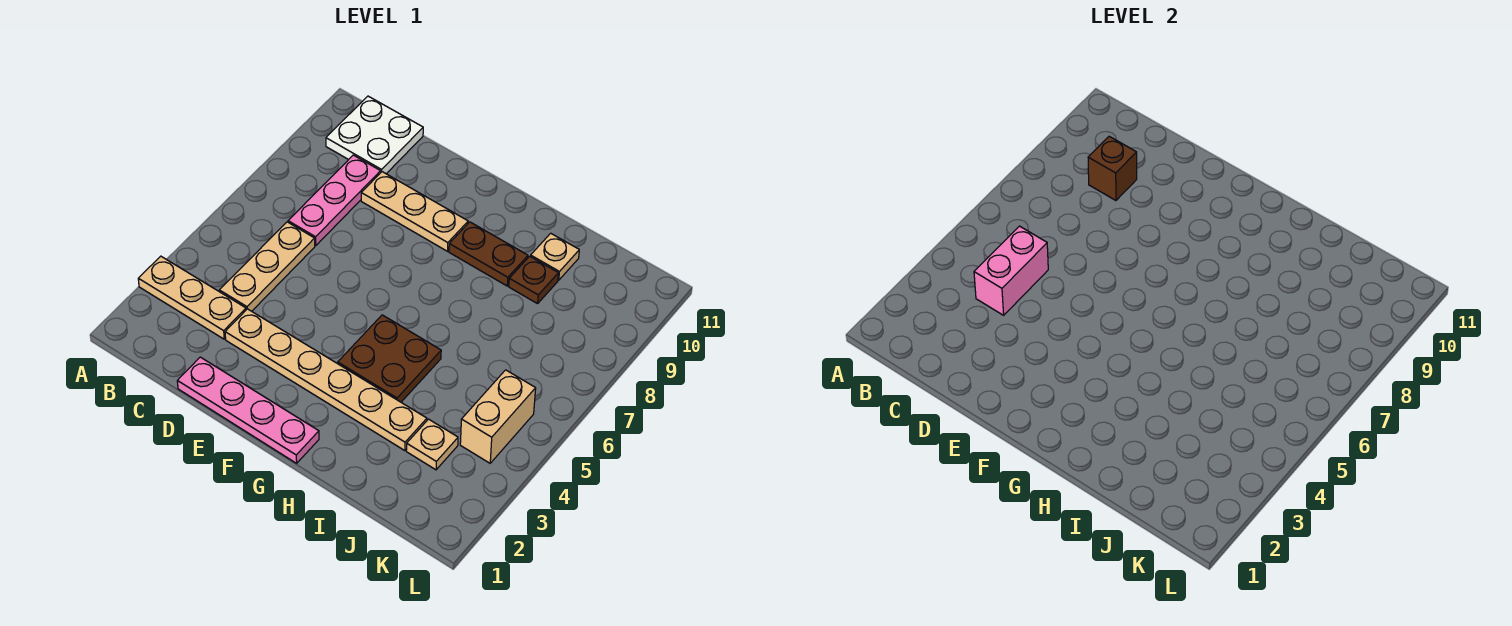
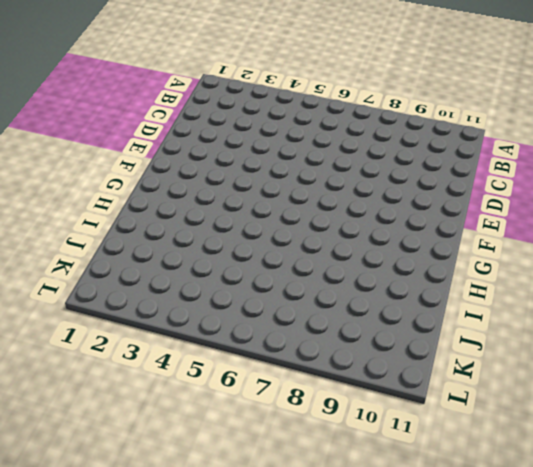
none -> tan 1x3 plate [138,256,246,339]
none -> white 2x2 plate [326,96,423,174]
none -> tan 1x3 plate [219,222,315,311]

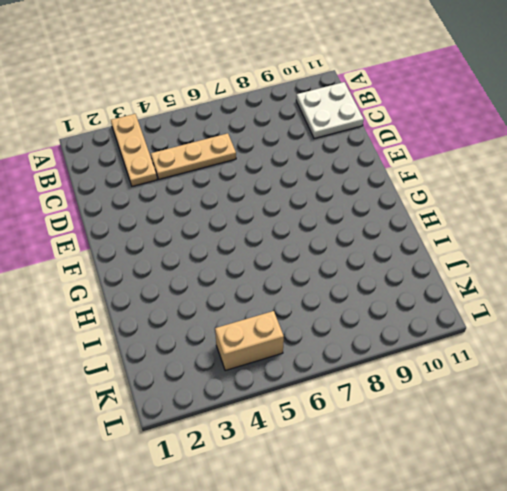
none -> pink 1x3 plate [288,155,381,246]
none -> pink 1x4 plate [177,357,319,463]
none -> tan 1x6 plate [225,309,427,451]

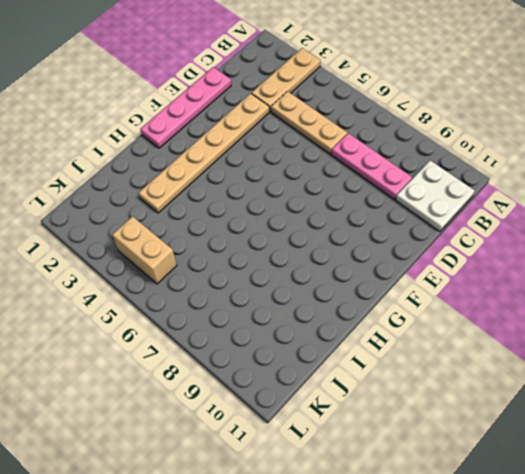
none -> tan 1x3 plate [361,172,468,251]
none -> brown 2x2 plate [338,315,441,402]
none -> brown 1x2 plate [449,222,528,286]

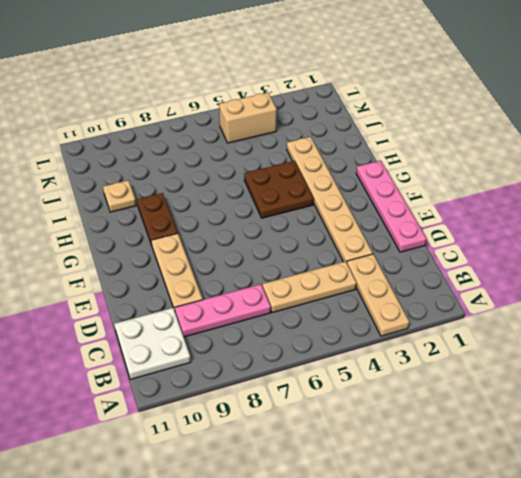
none -> brown 1x1 plate [509,256,558,304]
none -> tan 1x1 plate [406,419,458,470]
none -> pink 1x2 brick [974,226,1048,315]

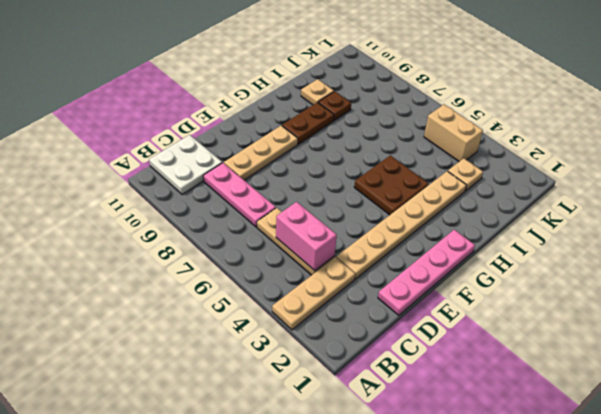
none -> brown 1x1 brick [1088,136,1137,200]

